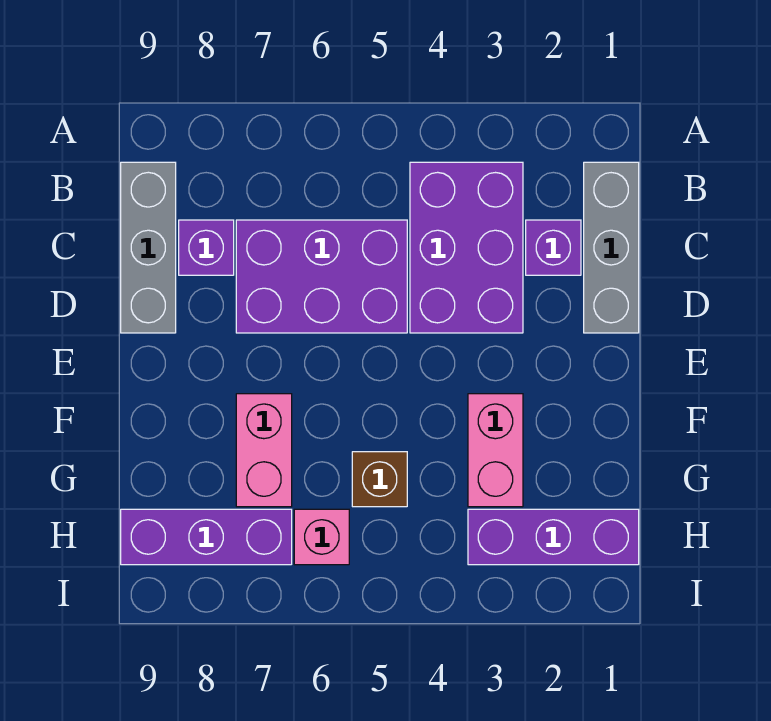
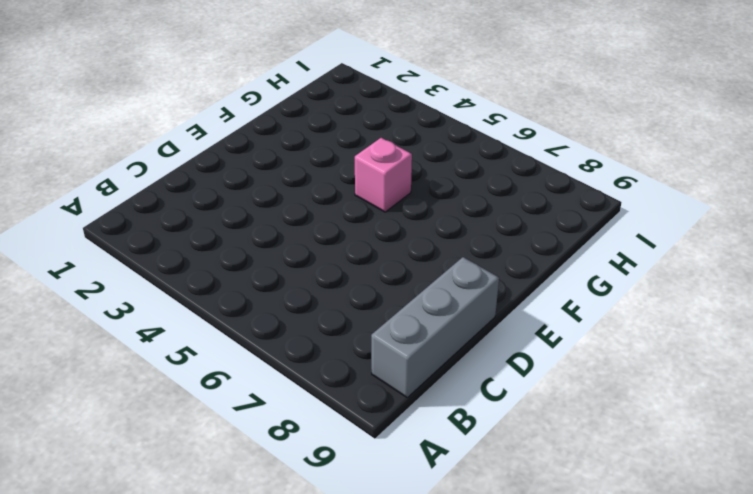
pink 1x1 brick [355,138,412,212] -> pink 1x1 brick moved to [294,509,349,565]
none -> grey 1x3 brick [584,162,639,333]
none -> purple 2x3 brick [410,162,523,333]
none -> purple 1x1 brick [526,220,581,275]

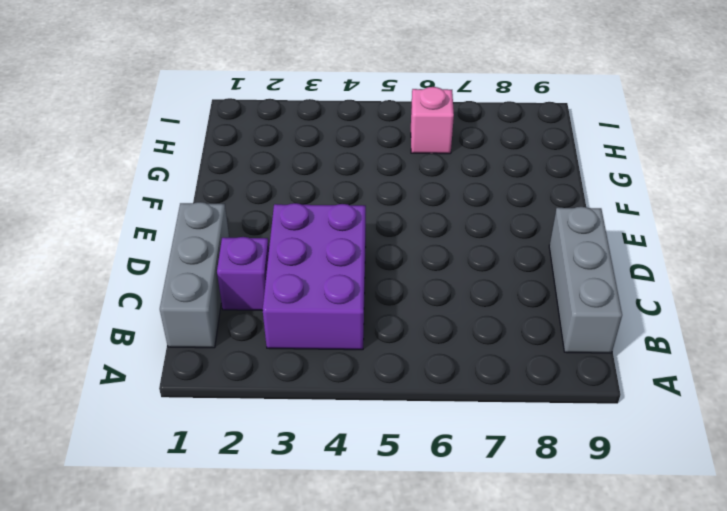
none -> purple 2x3 brick [236,220,407,333]
none -> purple 1x1 brick [179,220,234,275]
none -> pink 1x2 brick [468,394,523,507]

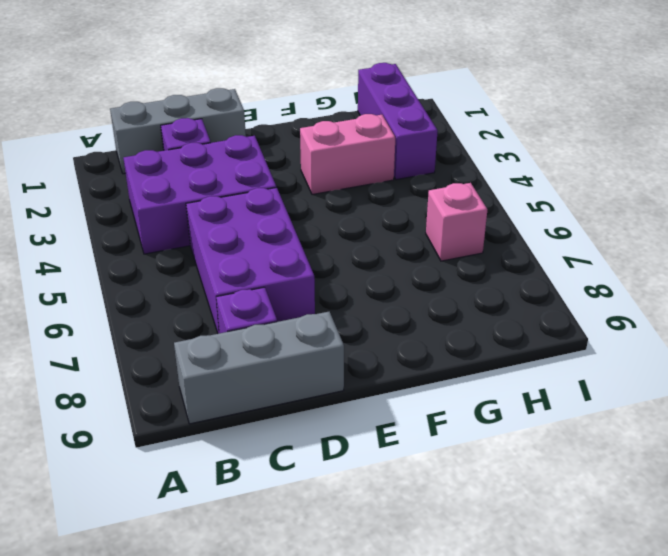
none -> pink 1x2 brick [236,394,292,507]
none -> brown 1x1 brick [352,452,407,507]
none -> purple 1x3 brick [121,509,292,565]

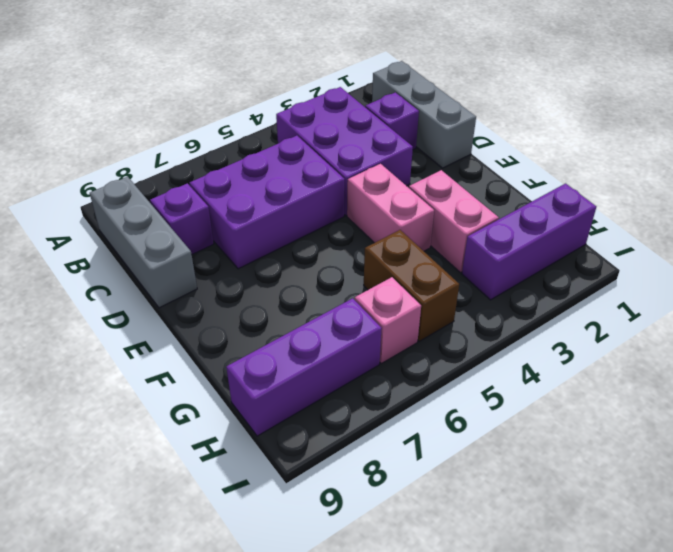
pink 1x2 brick [347,164,434,251] -> pink 1x2 brick moved to [236,394,292,507]
brown 1x2 brick [364,230,459,341] -> brown 1x1 brick [352,452,407,507]

